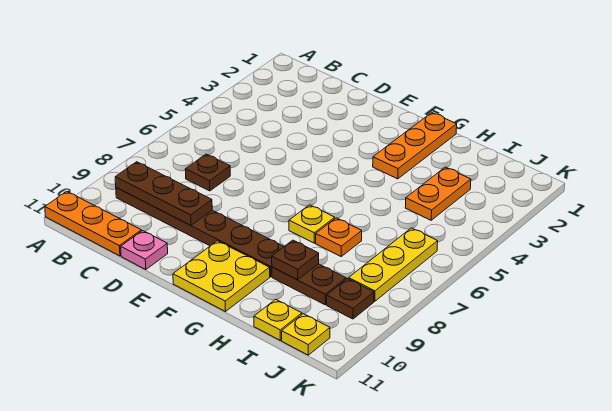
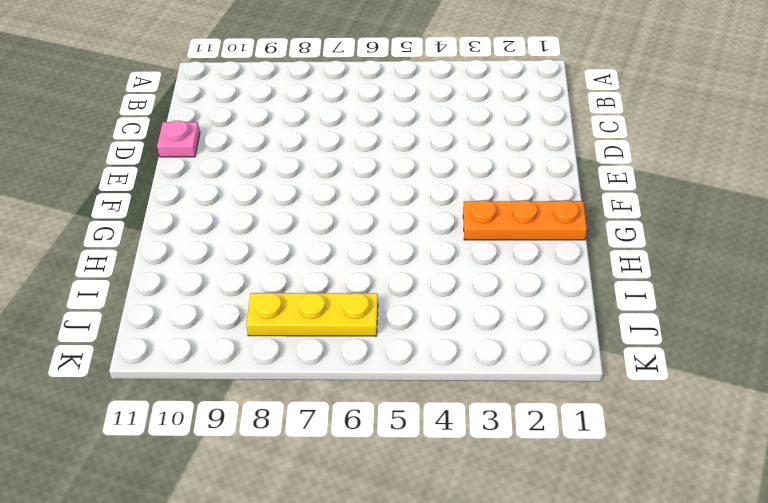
none -> orange 1x3 plate [45,192,141,256]
none -> brown 1x6 plate [116,188,284,277]
none -> brown 1x1 plate [185,154,230,191]

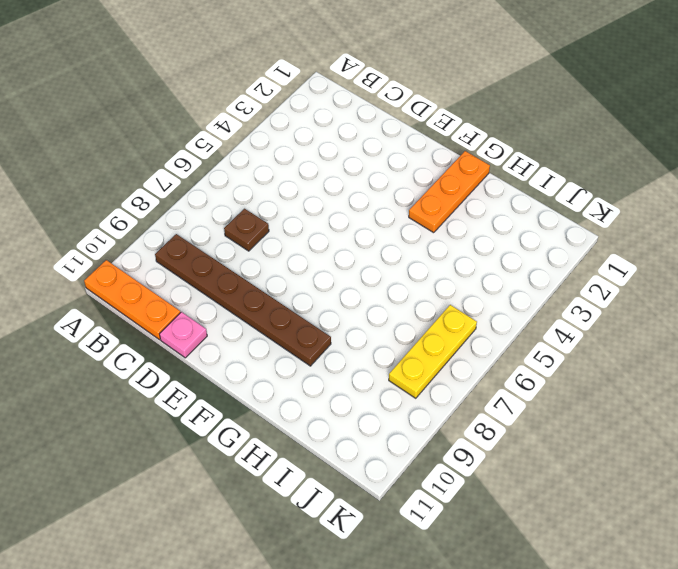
none -> yellow 2x2 plate [173,241,270,312]
none -> yellow 1x1 plate [289,205,335,243]
none -> orange 1x1 plate [316,218,362,256]

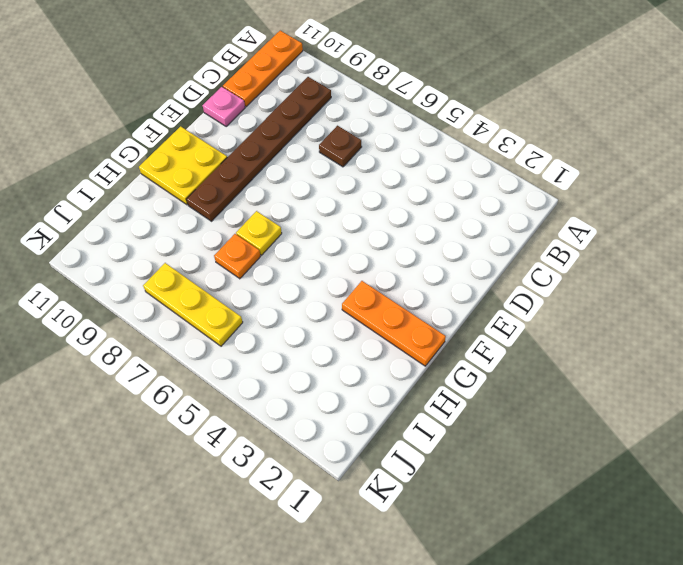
none -> brown 1x2 plate [272,264,346,305]
none -> orange 1x2 plate [405,167,471,220]
none -> yellow 1x1 plate [254,299,302,340]

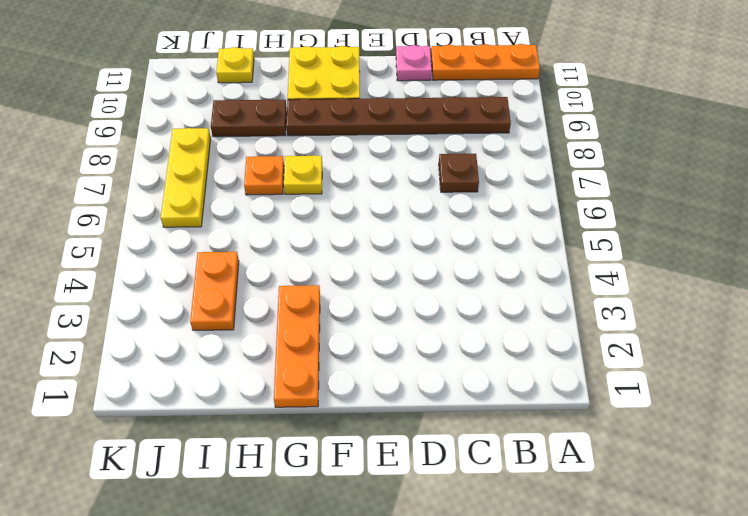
none -> brown 1x1 plate [327,279,374,319]
none -> yellow 1x1 plate [282,314,330,355]
none -> brown 1x3 plate [115,162,212,225]

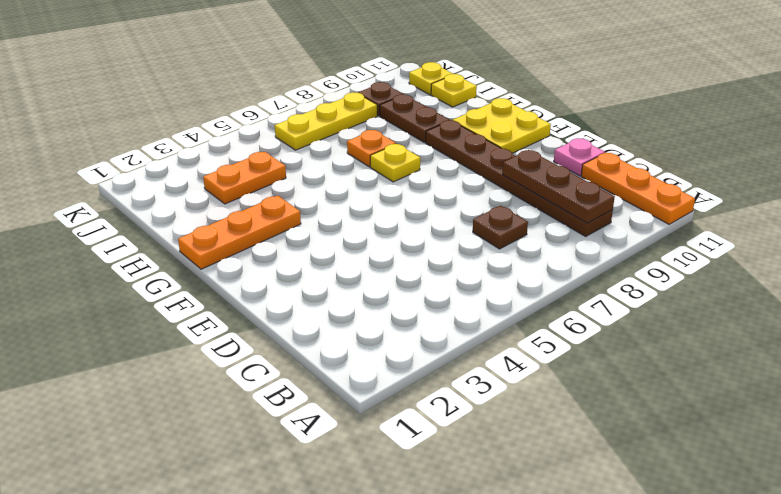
none -> brown 1x1 plate [272,240,319,280]

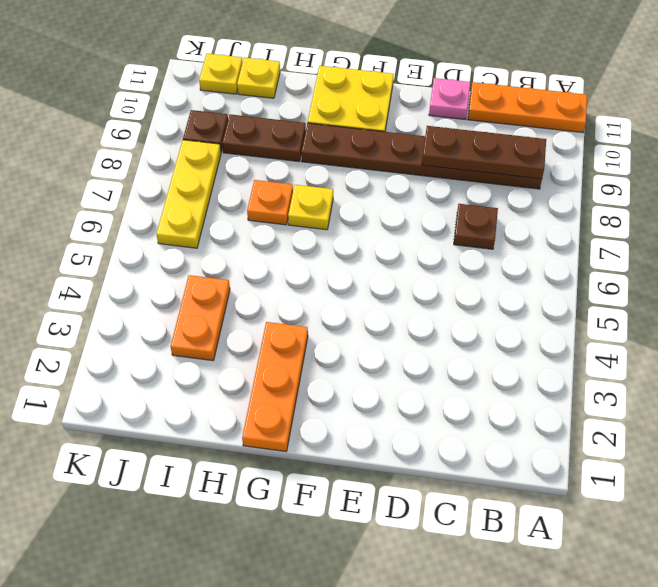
none -> brown 1x1 plate [272,240,319,280]

